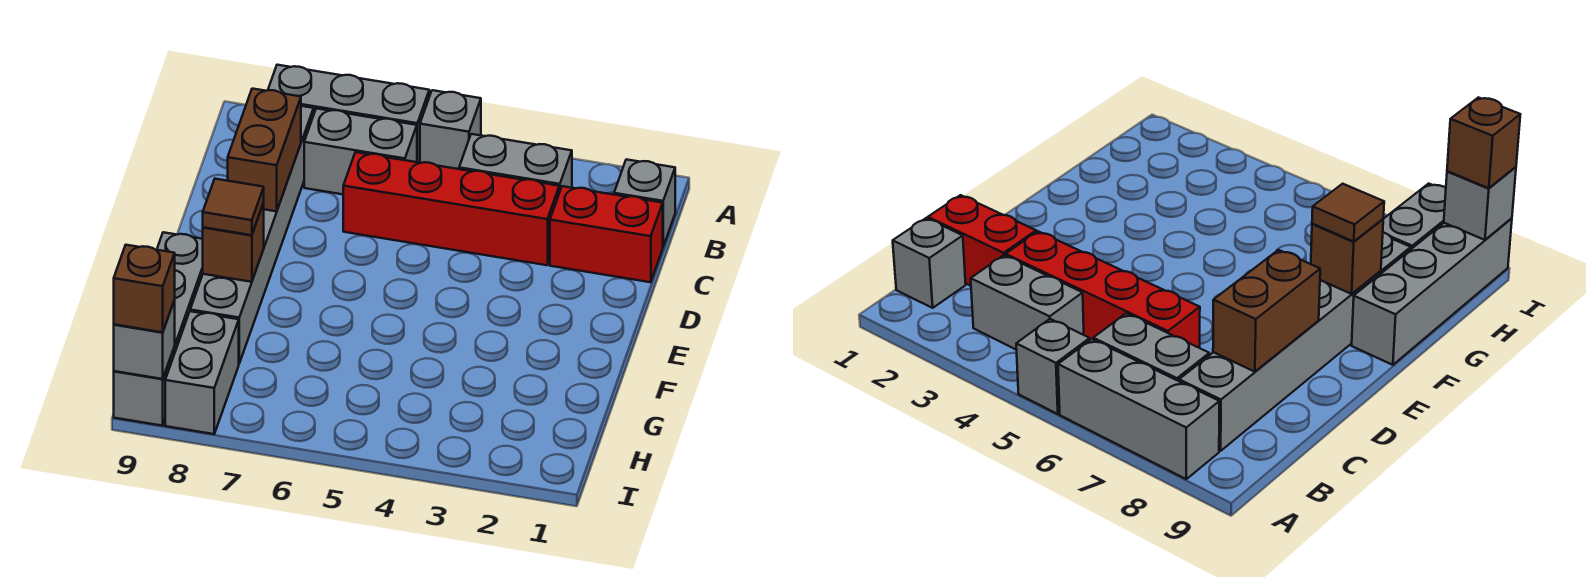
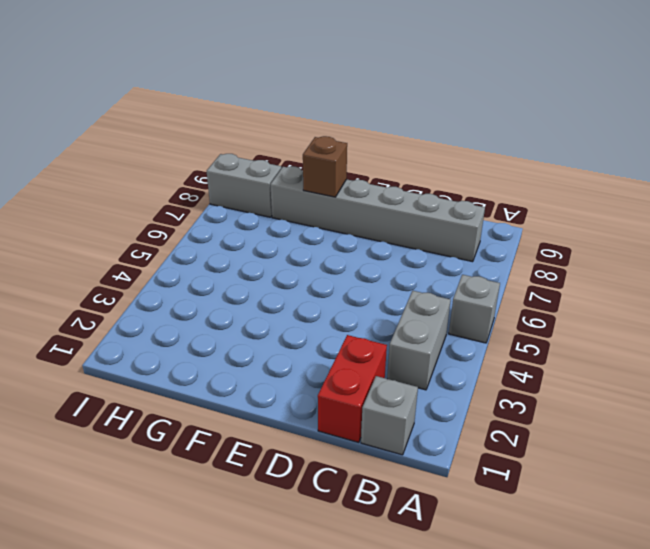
none -> grey 1x3 brick [268,65,429,163]
none -> grey 1x2 brick [304,108,417,194]
none -> red 1x4 brick [343,152,559,265]

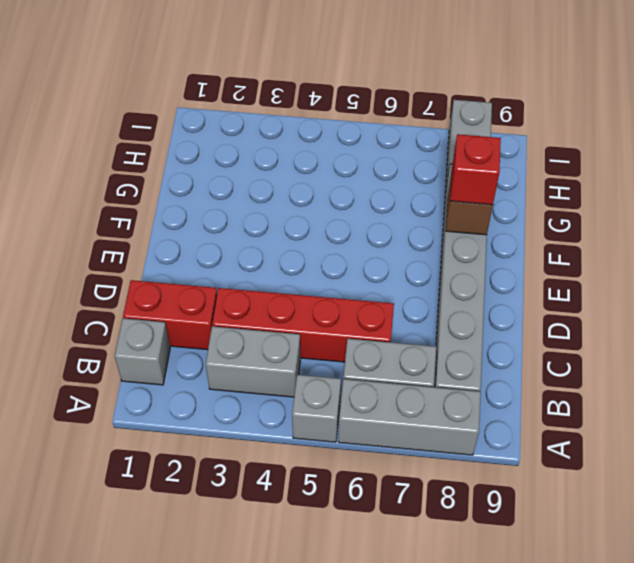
red 1x1 brick [450,134,501,205] -> brown 1x1 tile [203,179,264,235]
none -> grey 1x4 brick [114,232,203,426]
none -> brown 1x2 brick [228,89,301,211]
none -> grey 1x1 brick [114,300,175,379]

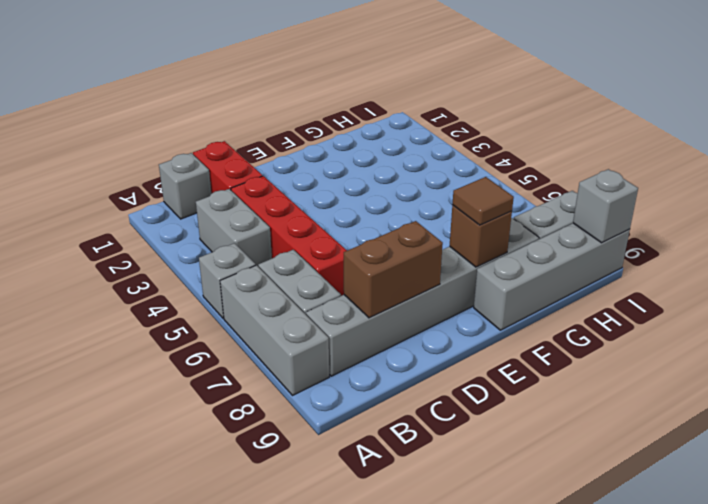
none -> brown 1x1 brick [114,245,175,332]

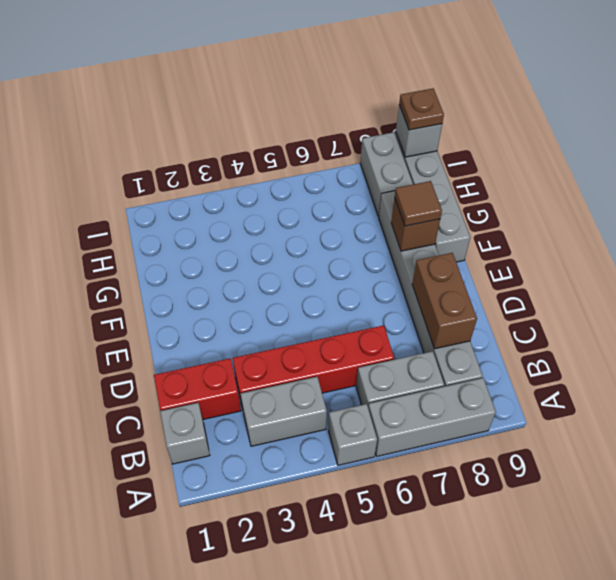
brown 1x1 plate [399,88,444,130] -> brown 1x1 brick [114,245,175,332]

